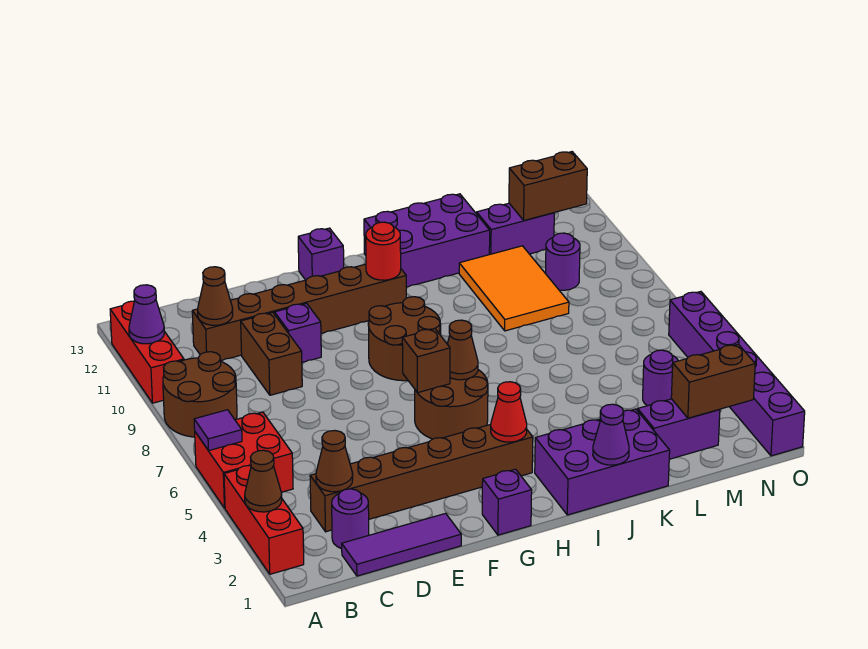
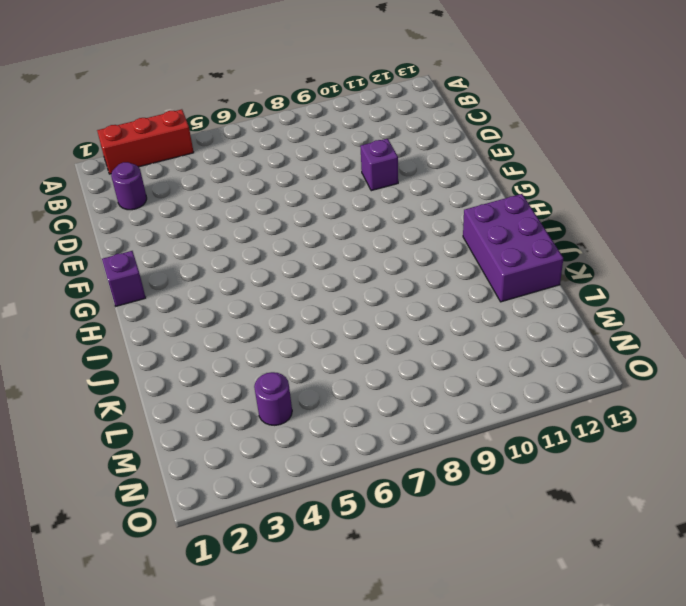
none -> red 2x2 brick [195,412,293,508]
none -> brown 2x2 round brick [163,352,237,437]
none -> red 1x3 brick [110,301,184,403]
none -> purple 1x3 tile [342,513,461,576]

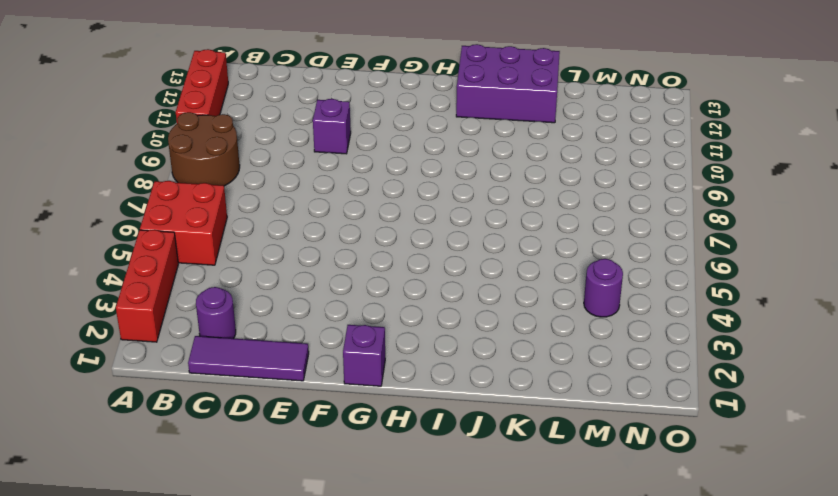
none -> brown 1x6 brick [310,425,533,532]
none -> brown 1x6 brick [192,264,406,361]
none -> brown 1x2 brick [241,312,302,395]
none -> brown 2x2 round brick [415,370,488,439]

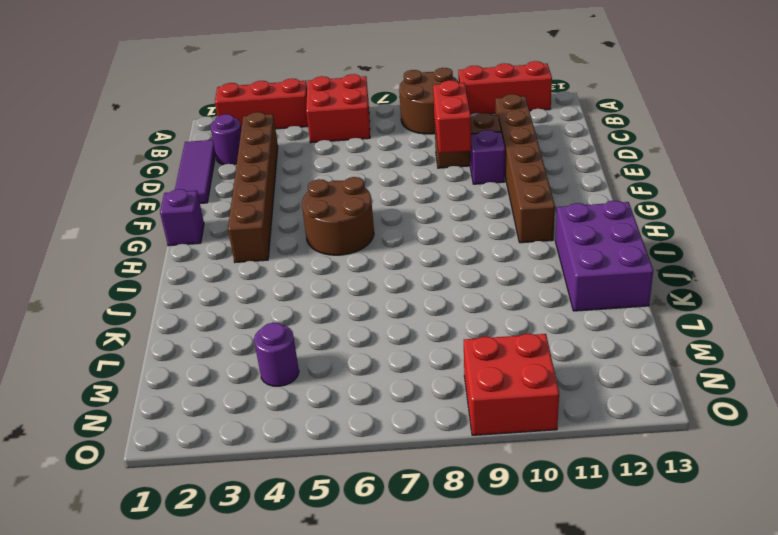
red 1x2 brick [433,80,471,153] -> none
red 2x2 brick [464,334,559,435] -> none
none -> brown 2x2 round brick [368,297,441,381]
none -> purple 1x1 brick [298,228,344,280]
none -> purple 2x3 brick [535,409,670,515]
none -> orange 2x3 tile [459,246,569,331]

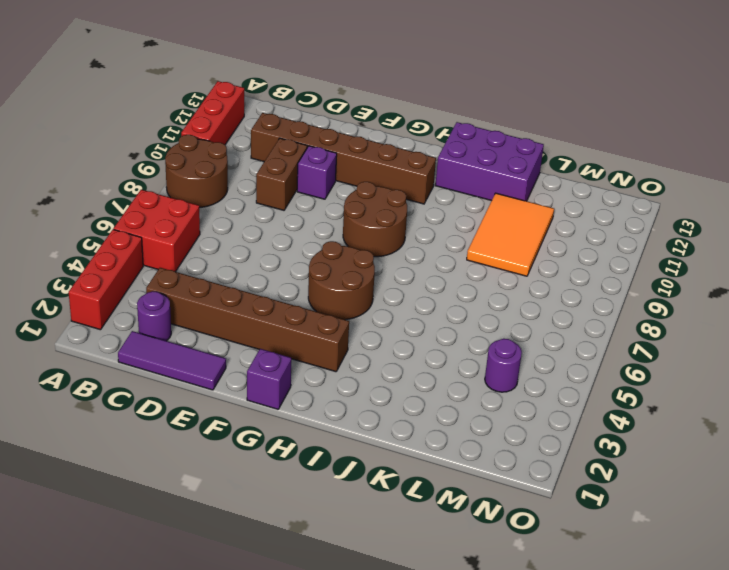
none -> purple 1x1 brick [298,228,344,280]
none -> purple 2x3 brick [535,409,670,515]
none -> purple 1x2 brick [637,399,720,459]
none -> purple 1x2 brick [477,203,554,255]

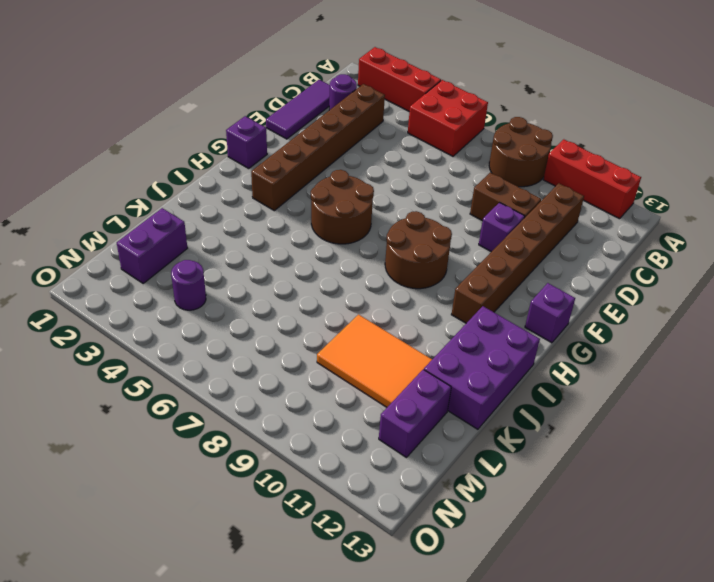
none -> purple 2x3 brick [535,409,670,515]
none -> purple 1x1 round brick [545,233,580,290]
none -> purple 1x6 brick [669,292,805,456]
none -> brown 1x1 cone [245,450,282,512]

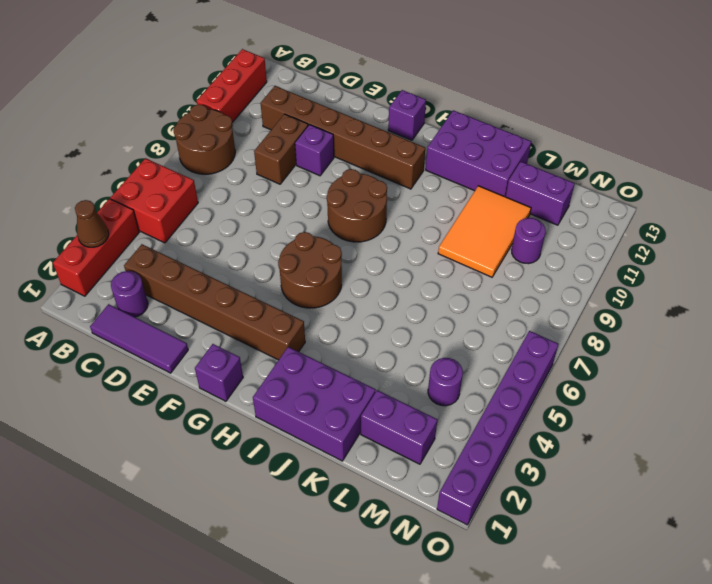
none -> purple 1x1 tile [194,410,242,451]
none -> purple 1x1 cone [129,285,164,344]
none -> brown 1x1 cone [316,431,353,492]
none -> brown 1x1 cone [198,267,233,325]

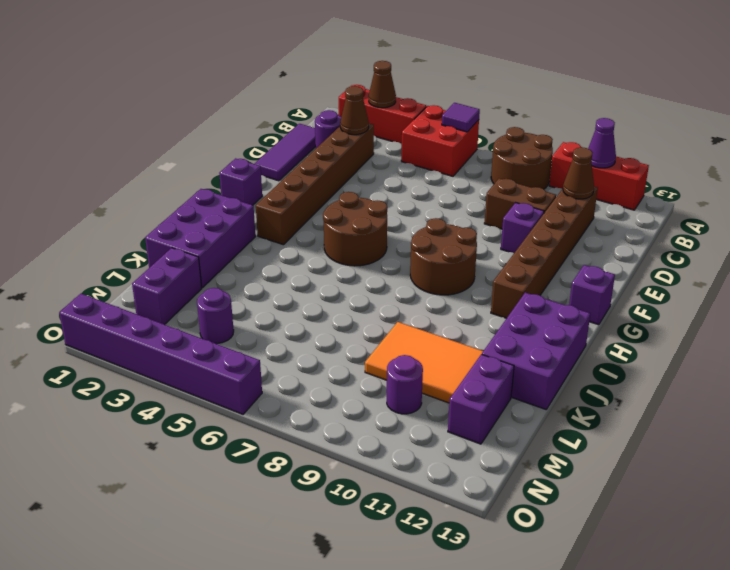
none -> brown 1x1 brick [402,329,450,393]
none -> red 1x1 cone [491,382,527,442]
none -> brown 1x1 cone [447,320,478,380]
none -> red 1x1 round brick [366,222,401,280]

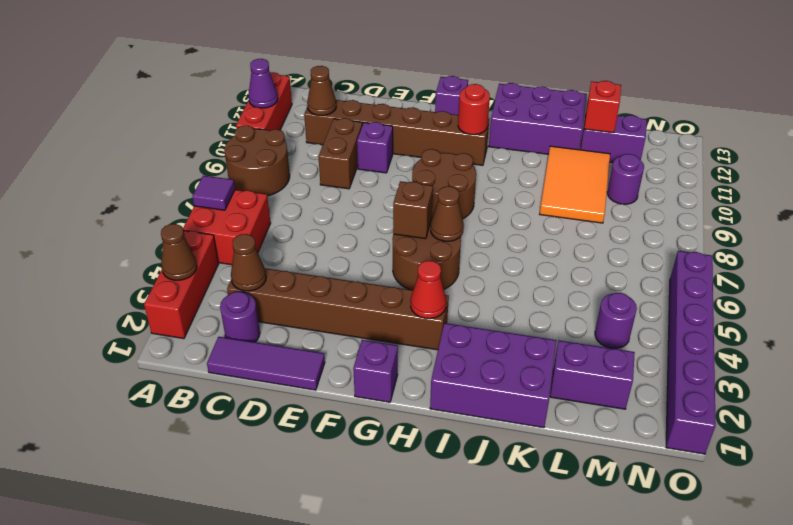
red 1x1 brick [584,81,621,133] -> none
none -> purple 1x1 cone [593,404,629,465]
none -> brown 1x2 brick [671,344,755,418]
none -> brown 1x2 brick [509,152,587,221]

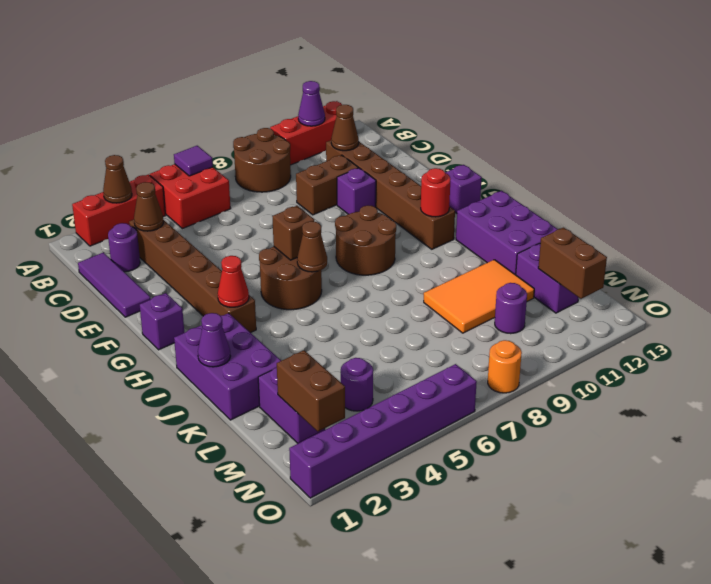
orange 1x1 round brick [488,340,522,393] -> none

